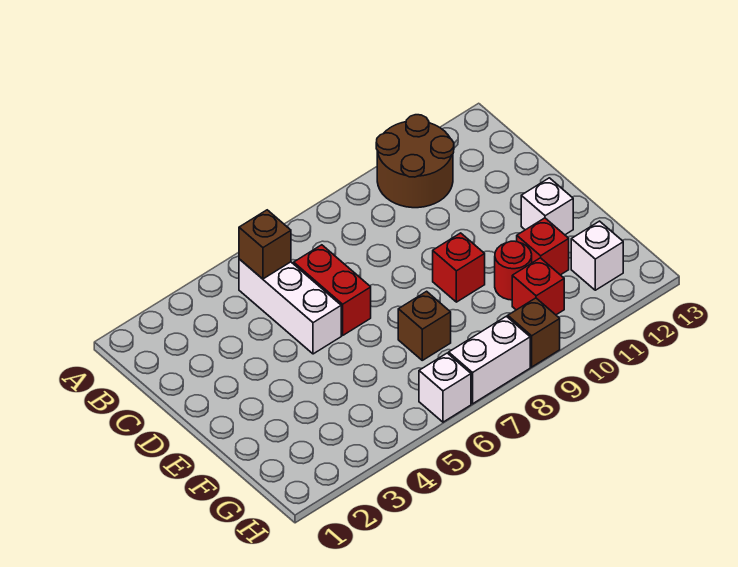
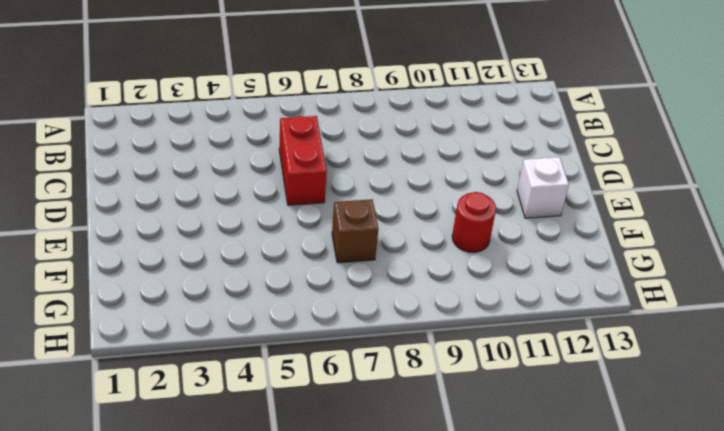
none -> brown 2x2 round brick [376,115,454,208]
none -> white 1x3 brick [239,259,341,354]
none -> red 1x1 brick [433,233,485,302]

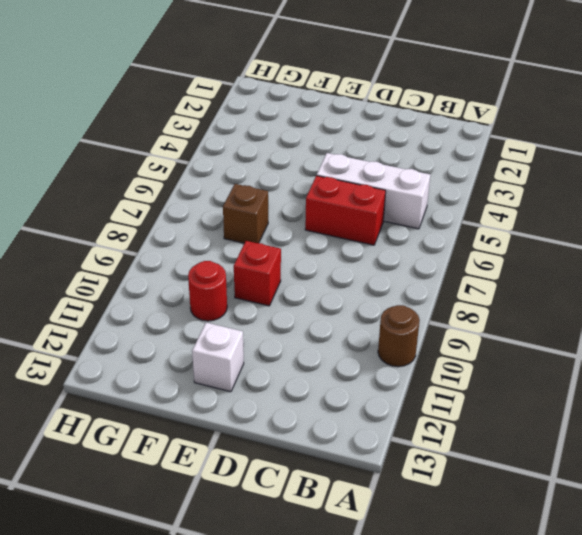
brown 1x1 round brick [378,305,420,367] -> brown 2x2 round brick [376,115,454,208]
none -> red 1x1 brick [517,218,569,275]
none -> red 1x1 brick [512,258,564,315]
none -> white 1x1 brick [571,221,623,290]

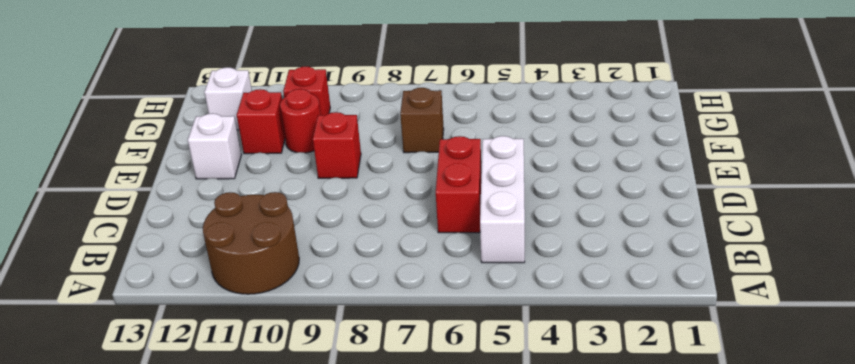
none -> white 1x1 brick [419,353,471,422]
none -> white 1x2 brick [449,316,530,404]
none -> brown 1x1 brick [508,298,560,367]

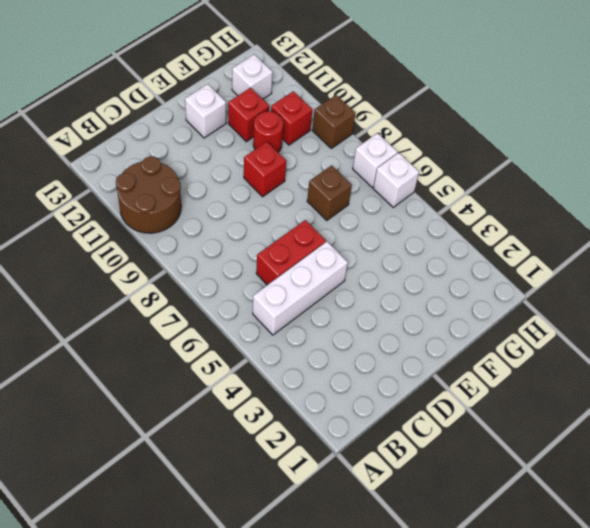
white 1x1 brick [353,133,398,187] -> white 1x2 brick [449,316,530,404]
none -> brown 1x1 brick [239,210,291,279]

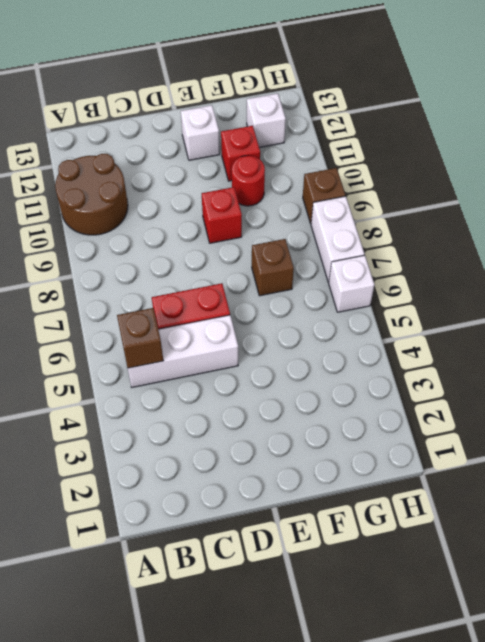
none -> red 1x1 brick [512,258,564,315]

